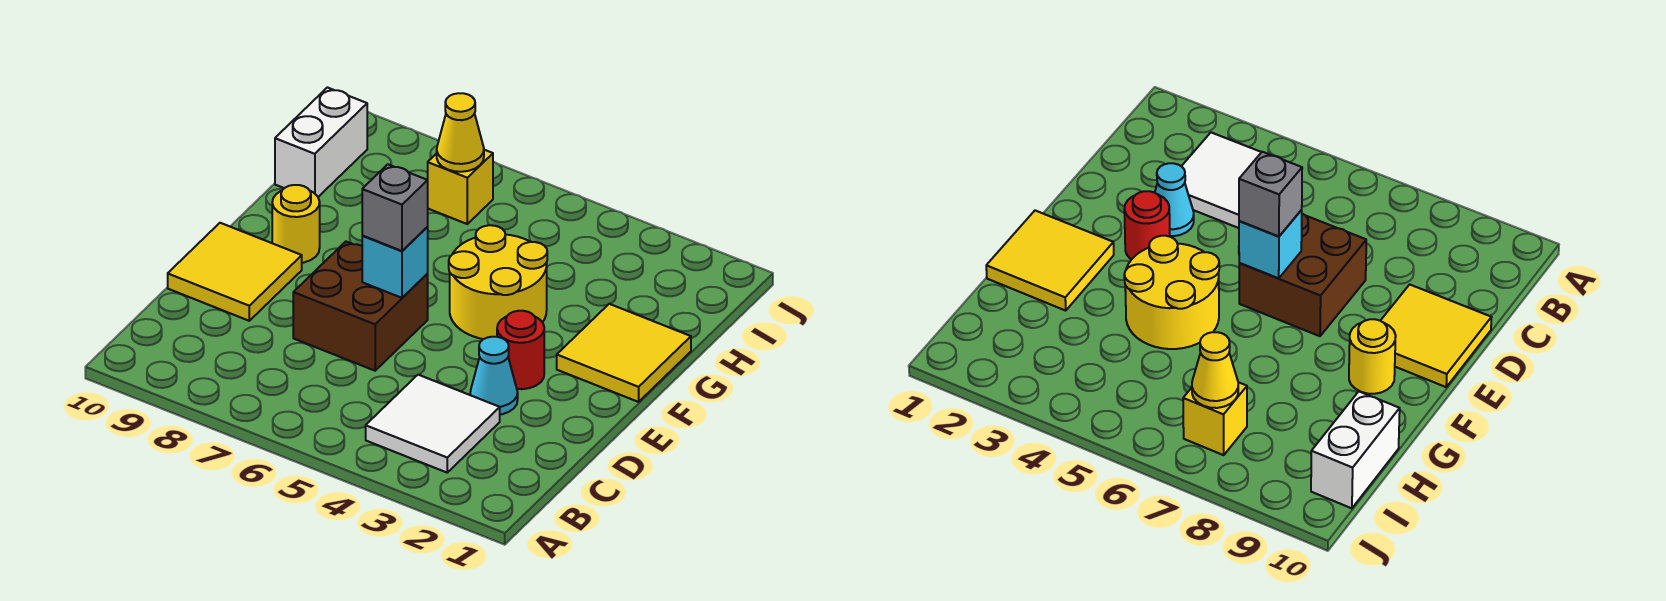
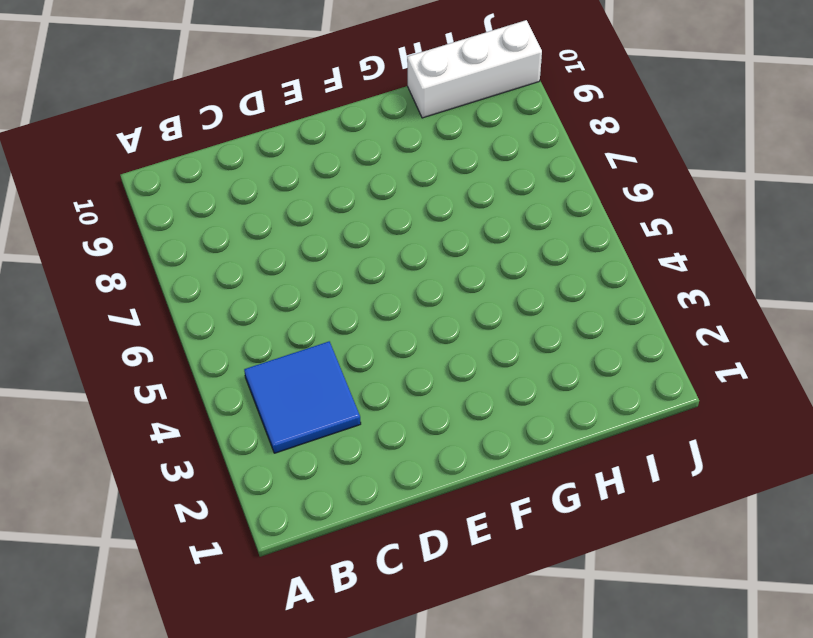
blue 2x2 tile [244,341,361,453] -> white 2x2 tile [366,375,500,472]
white 1x3 brick [407,20,542,118] -> white 1x2 brick [275,88,367,197]
none -> cyan 1x1 cone [470,337,518,415]
none -> brown 2x2 brick [293,242,428,371]
none -> yellow 2x2 tile [168,223,302,321]

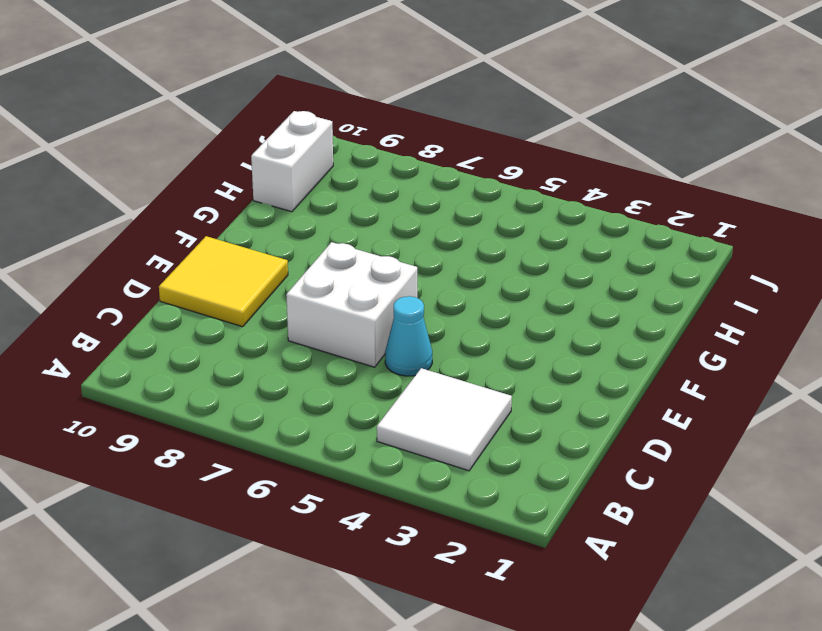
cyan 1x1 cone [385,296,432,376] -> cyan 1x1 cone moved to [470,337,518,415]
white 2x2 brick [286,242,417,367] -> brown 2x2 brick [293,242,428,371]
none -> red 1x1 round brick [497,311,544,389]
none -> yellow 2x2 tile [557,304,691,402]
none -> yellow 2x2 round brick [449,225,547,339]

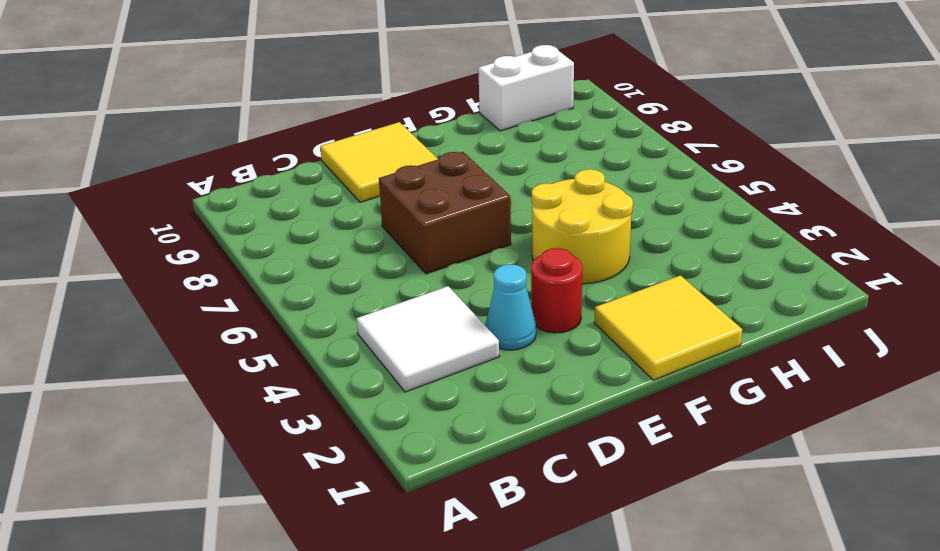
none -> yellow 1x1 round brick [272,185,320,263]
none -> yellow 1x1 brick [428,150,493,224]
none -> cyan 1x1 brick [362,227,428,298]

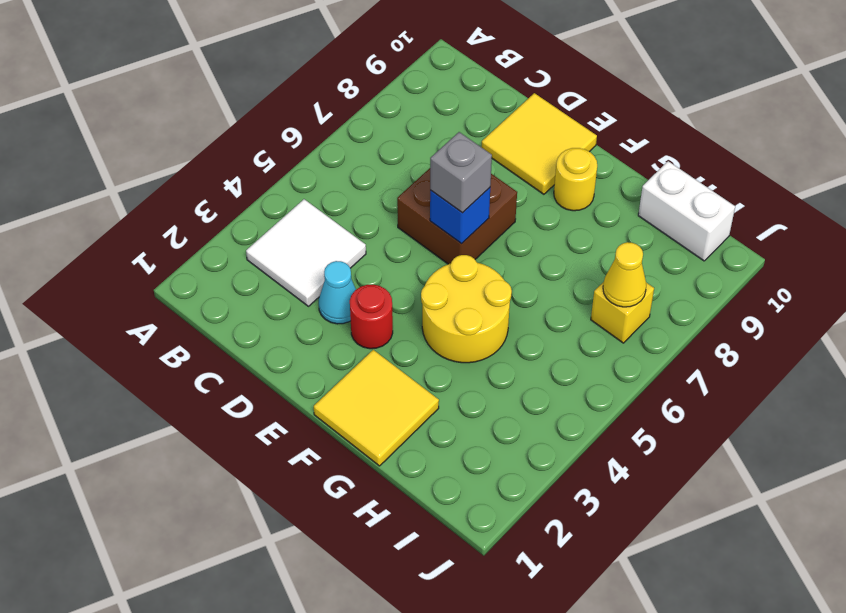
blue 1x1 brick [430,188,490,244] -> cyan 1x1 brick [362,227,428,298]

